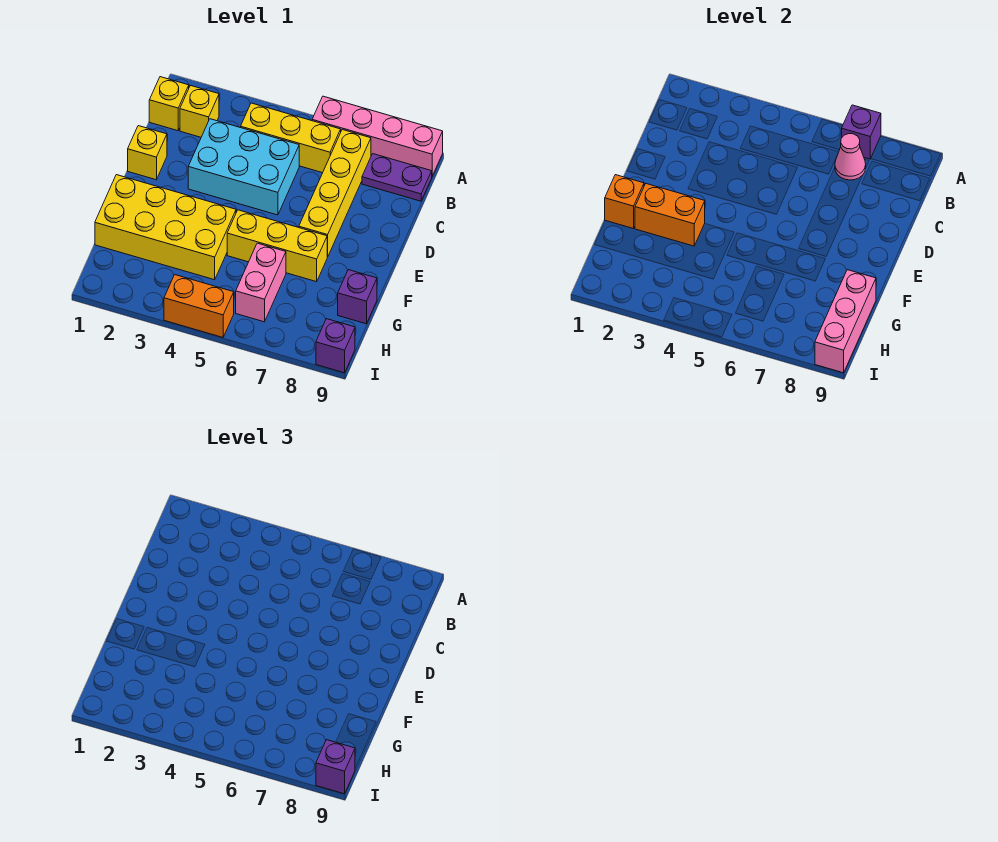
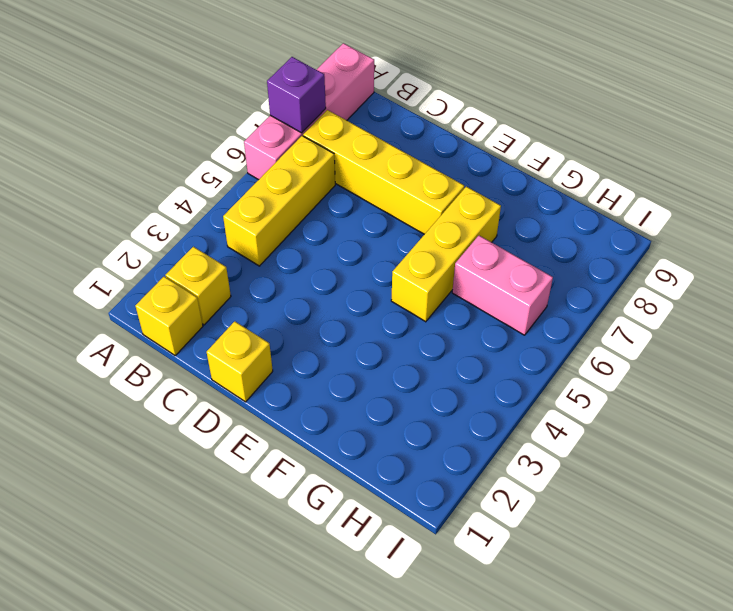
none -> purple 1x2 plate [362,154,432,201]
none -> cyan 2x3 brick [188,119,299,215]
none -> yellow 2x4 brick [95,175,236,280]

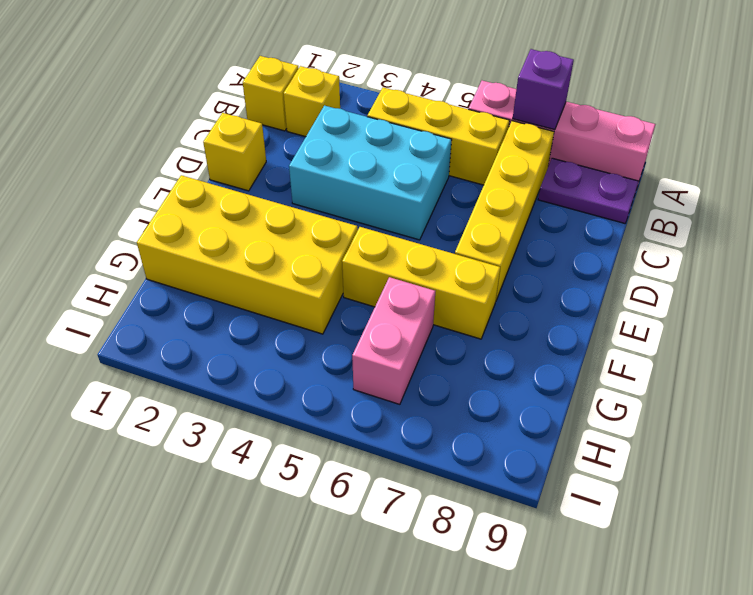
none -> purple 1x1 brick [338,270,377,324]
none -> orange 1x2 brick [164,275,234,337]
none -> purple 1x1 brick [316,319,355,373]

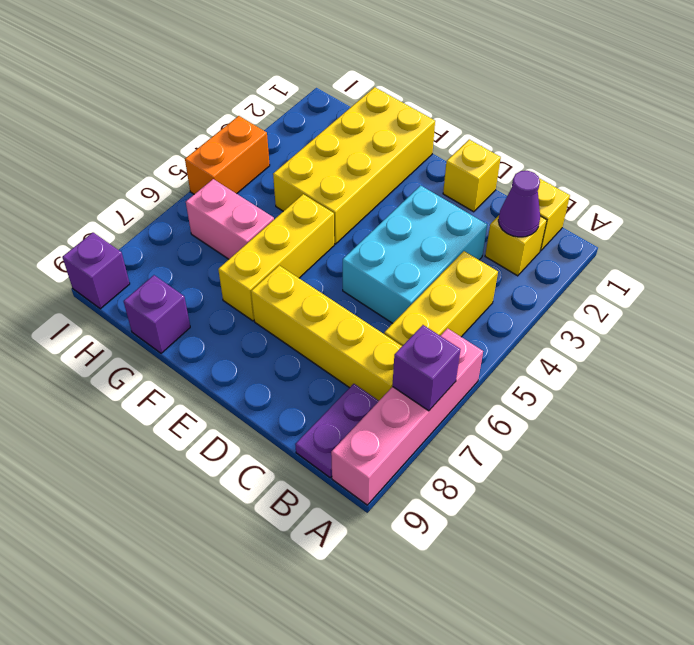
purple 1x1 cone [498,171,540,237] -> none
none -> pink 1x1 cone [835,134,866,180]
none -> orange 1x1 brick [605,175,644,229]
none -> orange 1x2 brick [635,184,705,246]

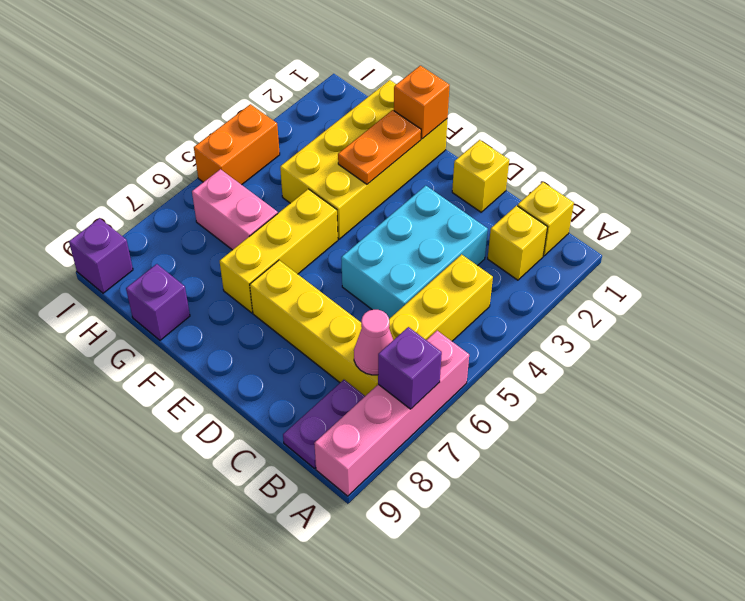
orange 1x2 plate [338,110,421,184] -> orange 1x2 brick [635,184,705,246]
none -> pink 1x3 brick [815,270,876,373]
none -> purple 1x1 brick [316,740,355,794]

